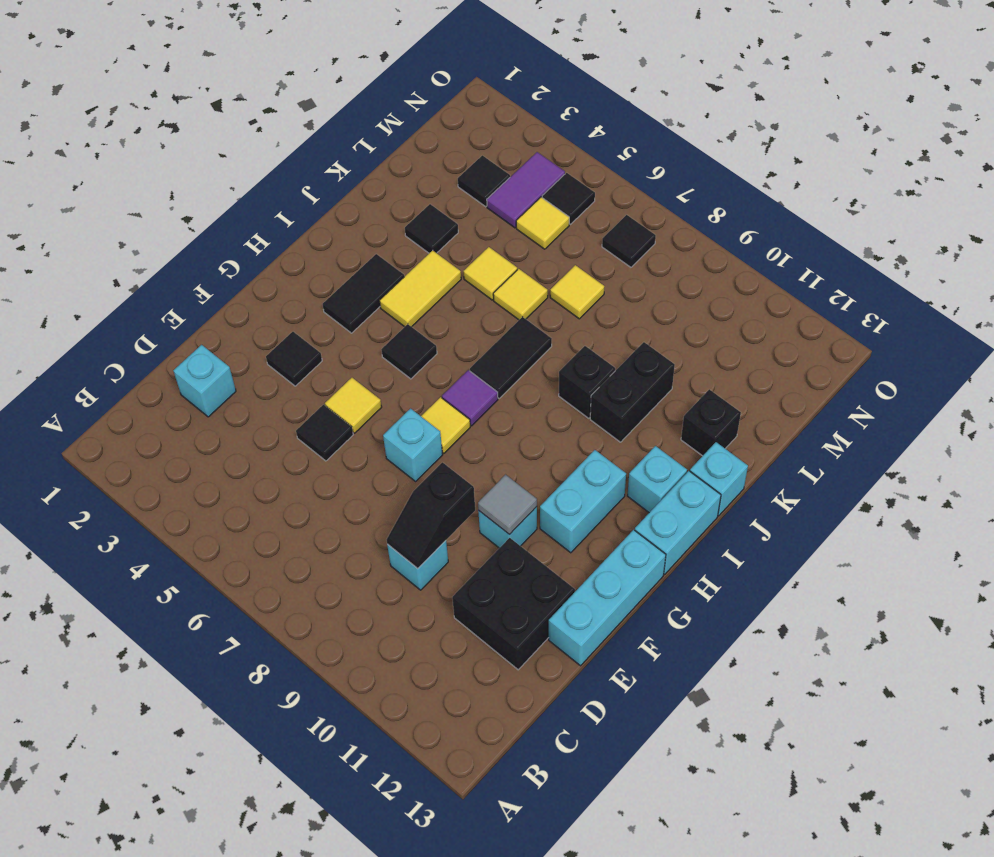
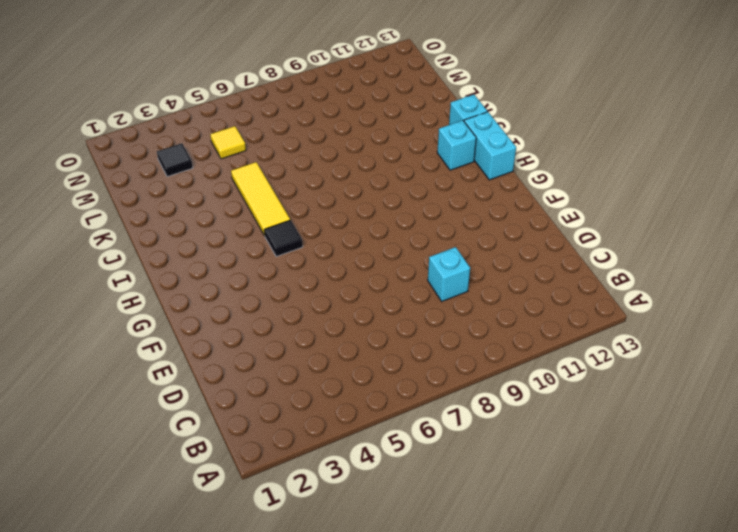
yellow 1x3 tile [231,162,290,236] -> yellow 1x1 tile [463,247,517,300]
none -> cyan 1x1 brick [173,345,236,417]
none -> black 2x2 brick [452,538,575,670]
none -> black 1x1 tile [296,405,353,461]
none -> cyan 1x3 brick [549,530,666,666]

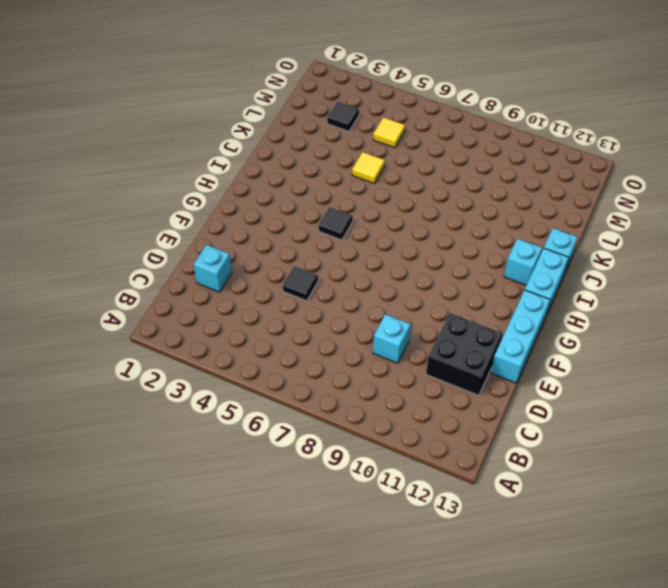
none -> black 1x1 tile [266,332,322,386]
none -> yellow 1x1 tile [325,378,382,433]
none -> cyan 1x1 brick [383,409,443,481]
none -> cyan 1x1 brick [478,507,537,548]

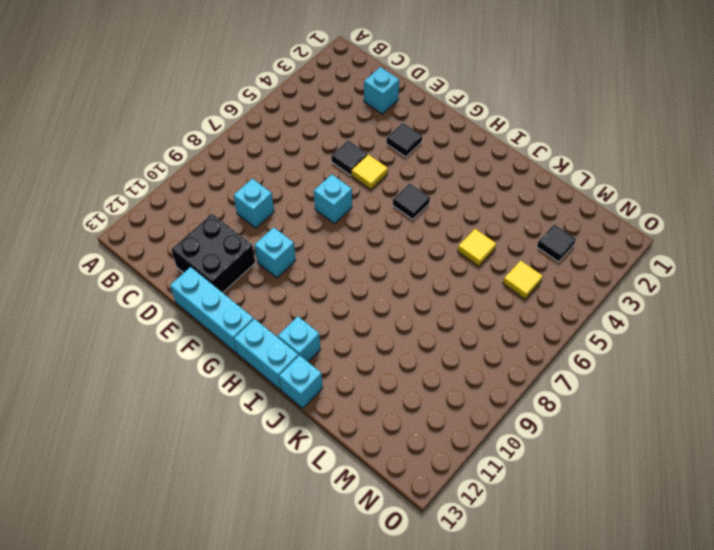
none -> yellow 1x1 tile [421,397,470,453]
none -> cyan 1x2 brick [540,450,626,553]
none -> black 1x2 tile [323,254,404,333]
none -> purple 1x1 tile [442,370,498,426]

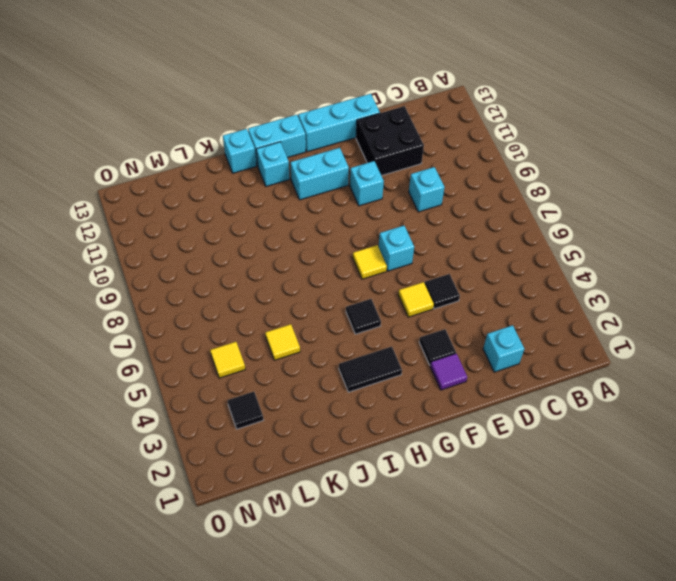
purple 1x1 tile [430,354,467,390] -> purple 1x1 tile moved to [442,370,498,426]
none -> yellow 1x2 tile [380,250,461,327]
none -> black 1x2 tile [470,317,552,398]
none -> black 1x1 brick [559,346,615,418]
none -> black 1x2 brick [590,342,675,442]

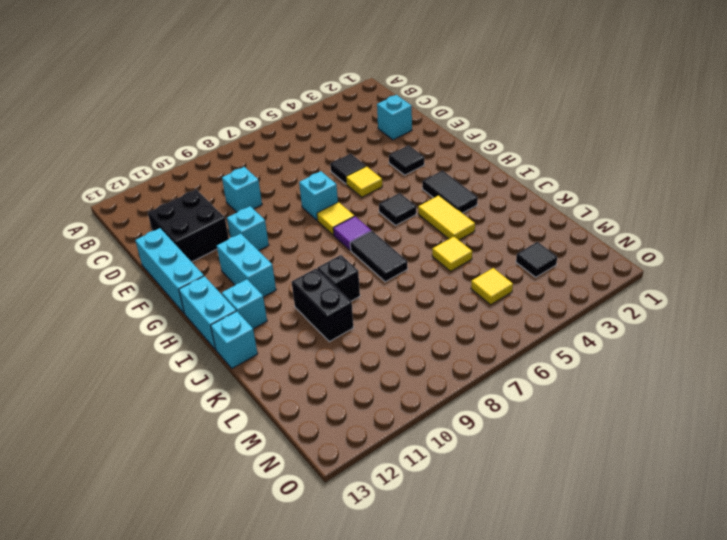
none -> black 1x1 tile [405,204,458,253]
none -> yellow 1x1 tile [493,269,548,320]
none -> black 1x1 brick [681,389,741,456]
none -> yellow 1x1 tile [550,265,604,319]

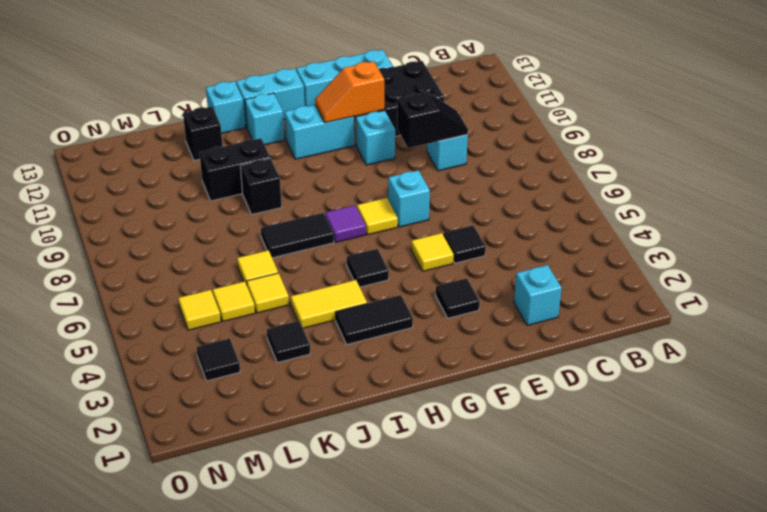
orange 1x2 slope [315,61,384,123] -> none
yellow 1x1 tile [213,281,255,321] -> yellow 1x1 tile moved to [550,265,604,319]
none -> purple 1x2 tile [487,152,565,228]
none -> black 1x1 tile [542,173,595,224]
none -> black 1x1 tile [602,215,656,267]
none -> grey 1x1 tile [478,475,537,535]

